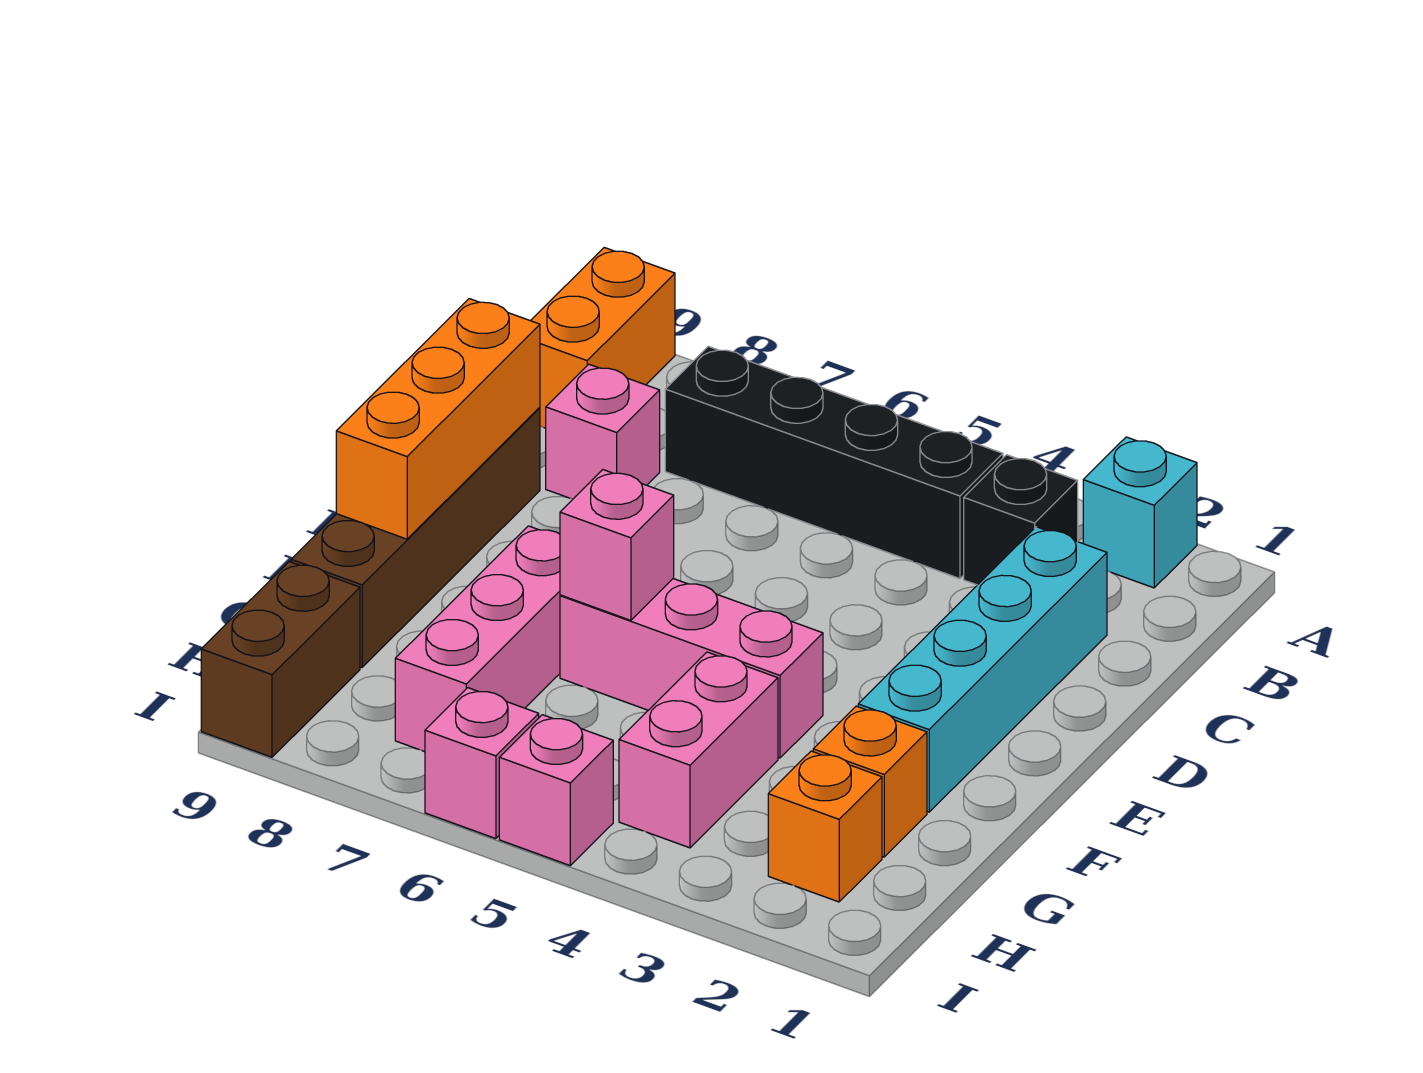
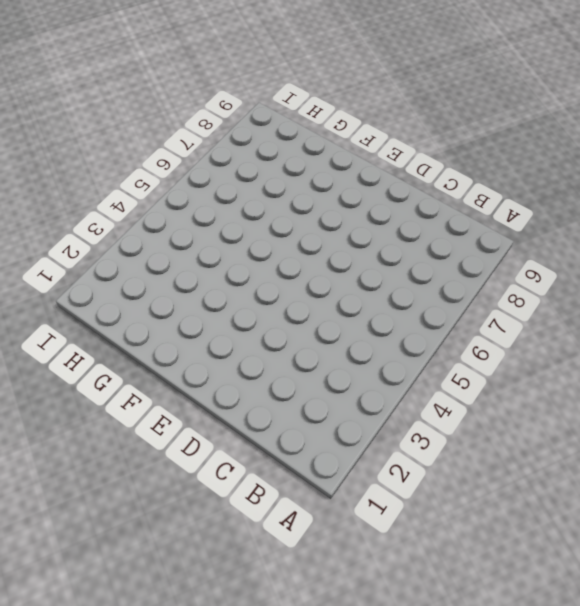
none -> cyan 1x1 brick [1083,437,1197,588]
none -> orange 1x2 brick [531,248,675,428]
none -> black 1x1 brick [964,455,1078,585]

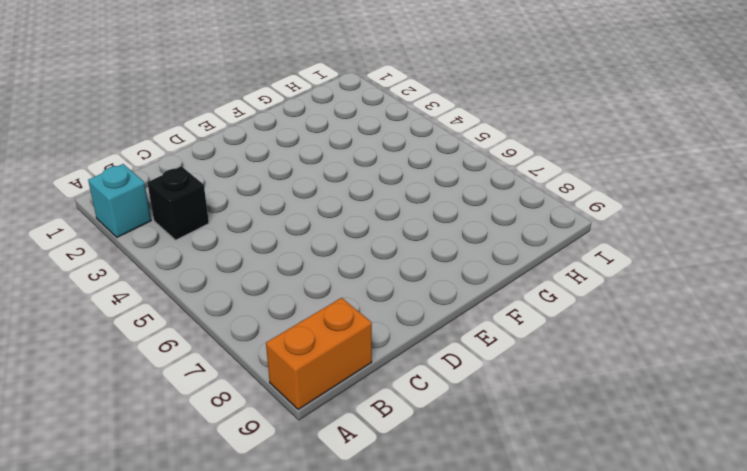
none -> black 1x4 brick [665,346,1003,579]
none -> cyan 1x4 brick [858,527,1107,812]
none -> pink 1x1 brick [545,364,660,499]

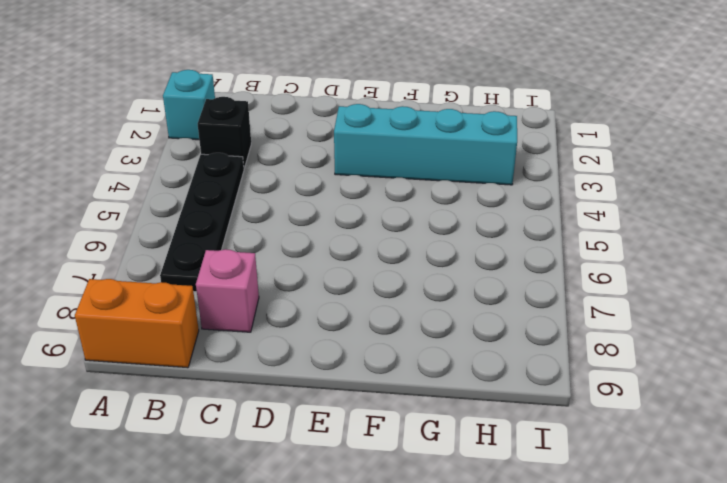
black 1x4 plate [160,153,244,292] -> black 1x4 brick [665,346,1003,579]
cyan 1x4 brick [334,104,517,185] -> cyan 1x4 brick moved to [858,527,1107,812]
none -> brown 1x4 brick [291,408,540,667]
none -> pink 1x3 brick [560,579,823,758]
none -> pink 1x3 brick [395,526,560,752]

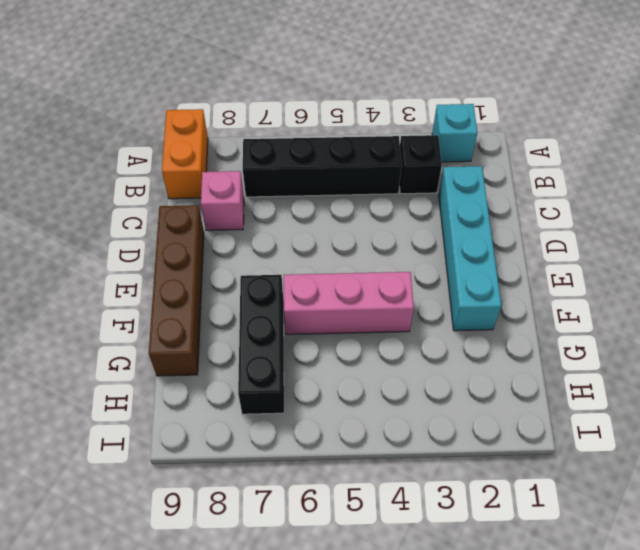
black 1x3 brick [238,275,284,414] -> pink 1x3 brick [395,526,560,752]
none -> orange 1x1 brick [813,706,927,857]
none -> pink 1x2 brick [619,652,778,848]
none -> orange 1x1 brick [768,751,882,902]

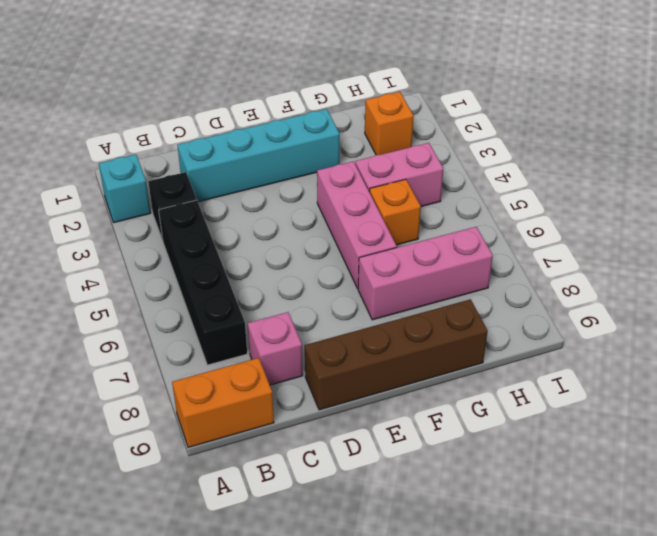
orange 1x1 brick [369,179,421,245] -> orange 1x1 brick moved to [813,706,927,857]
none -> brown 1x2 brick [201,562,360,757]
none -> pink 1x1 brick [499,715,613,865]
none -> pink 1x1 brick [425,688,539,839]

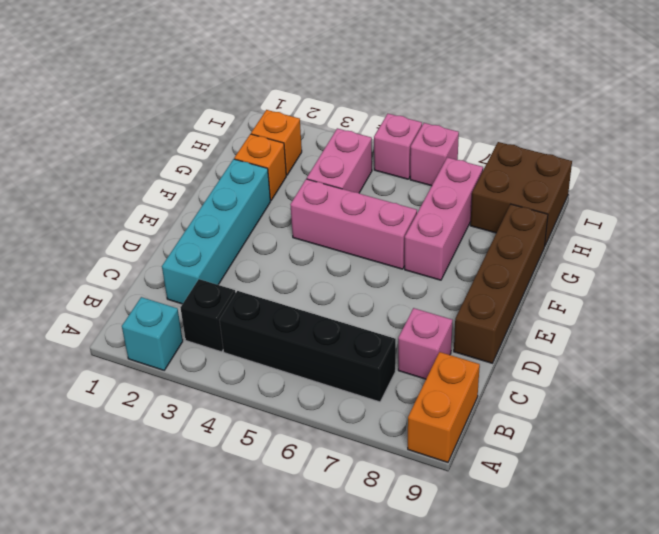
brown 2x2 brick [470,142,572,245] -> brown 1x2 brick [201,562,360,757]
none -> orange 1x3 brick [336,299,540,539]
none -> pink 1x1 brick [560,470,674,620]

